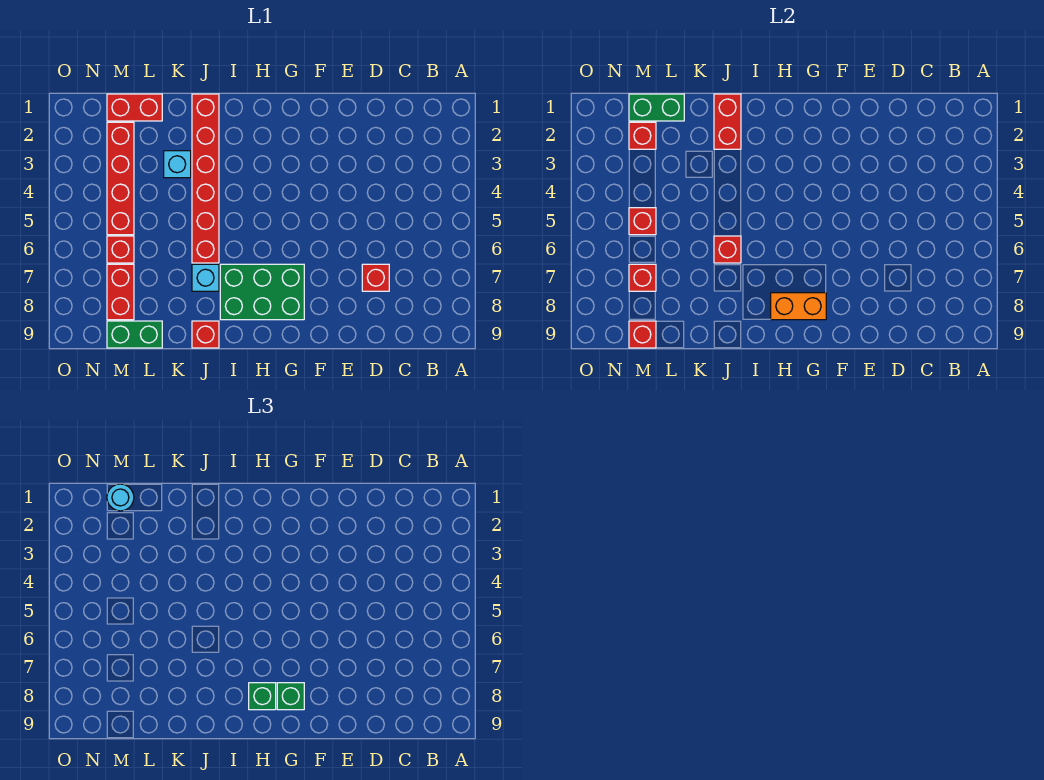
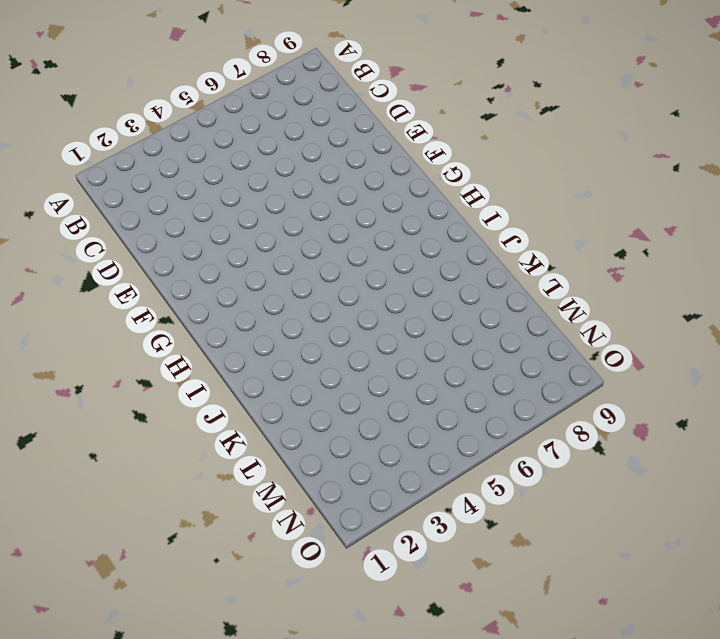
none -> red 1x1 brick [362,264,389,291]
none -> green 2x3 brick [220,264,304,320]
none -> red 1x6 brick [192,94,219,263]

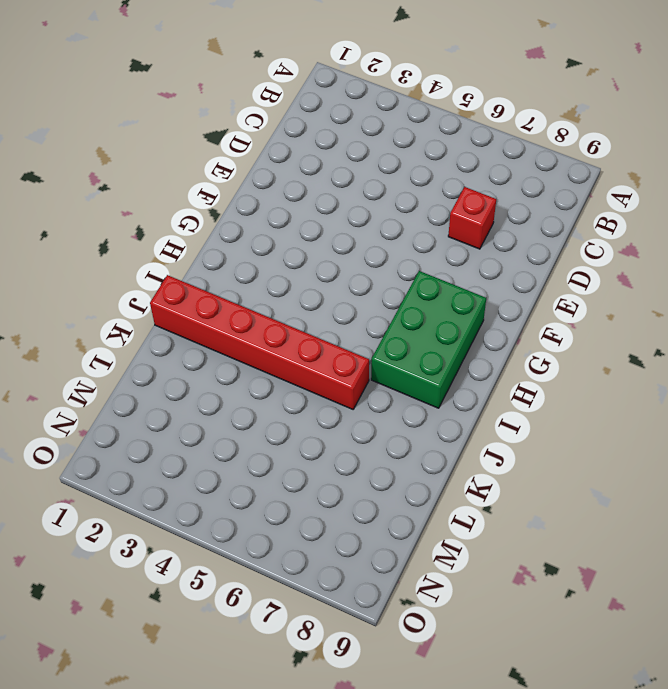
none -> cyan 1x1 brick [192,264,219,291]
none -> red 1x1 brick [192,321,219,348]
none -> cyan 1x1 brick [164,151,191,178]

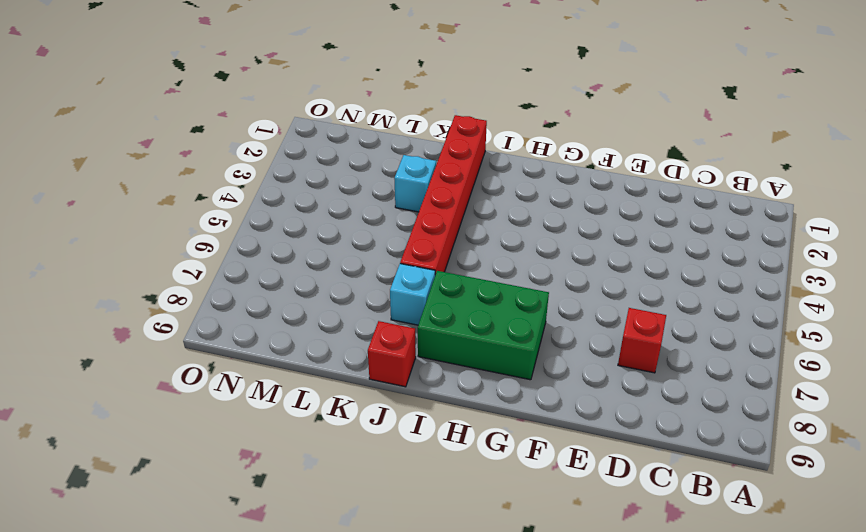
none -> red 1x2 brick [107,94,162,121]
none -> green 1x2 brick [107,321,162,348]
none -> red 1x4 brick [107,122,134,235]

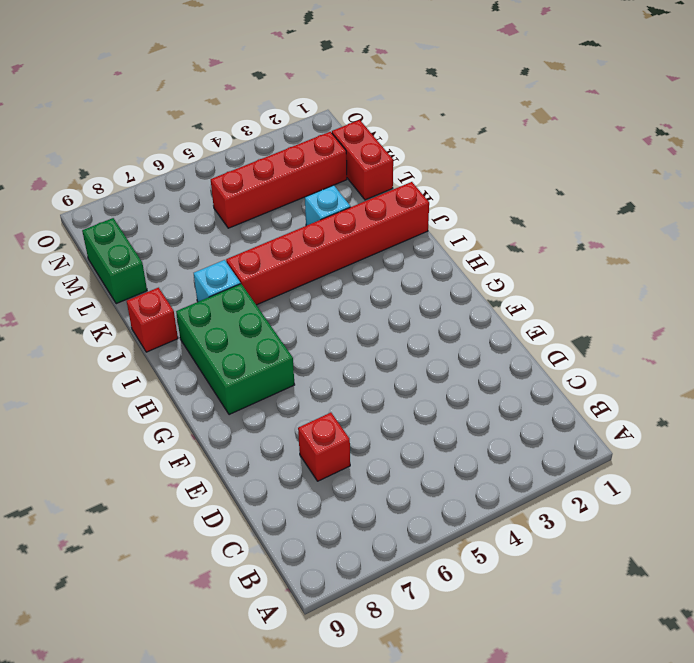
none -> red 1x1 brick [107,236,134,263]
none -> red 1x2 brick [107,264,134,320]
none -> orange 1x2 brick [771,293,826,320]

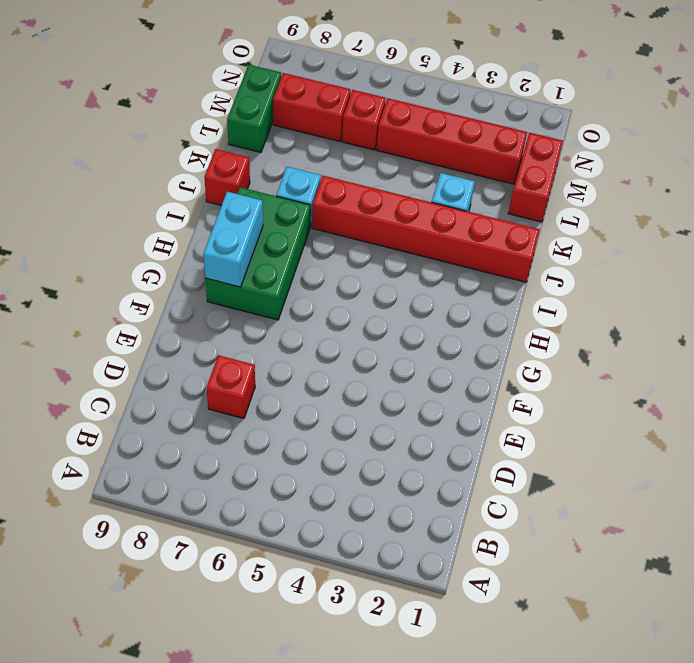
cyan 1x2 brick [203,192,263,287] -> orange 1x2 brick [771,293,826,320]
none -> red 1x2 brick [714,94,741,149]
none -> red 1x1 brick [714,236,741,263]
none -> green 1x2 brick [629,94,684,121]

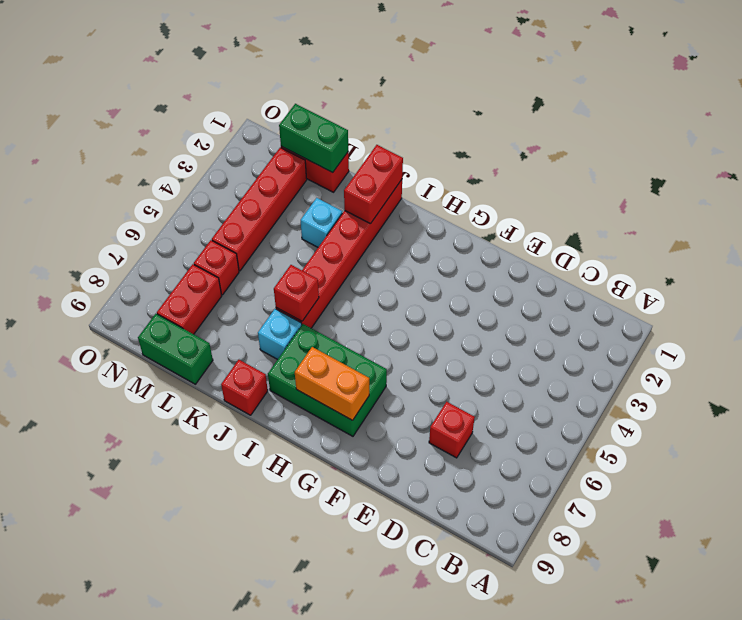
none -> red 1x1 brick [629,122,656,149]
none -> red 1x1 brick [629,208,656,235]
none -> red 1x1 brick [629,264,656,291]

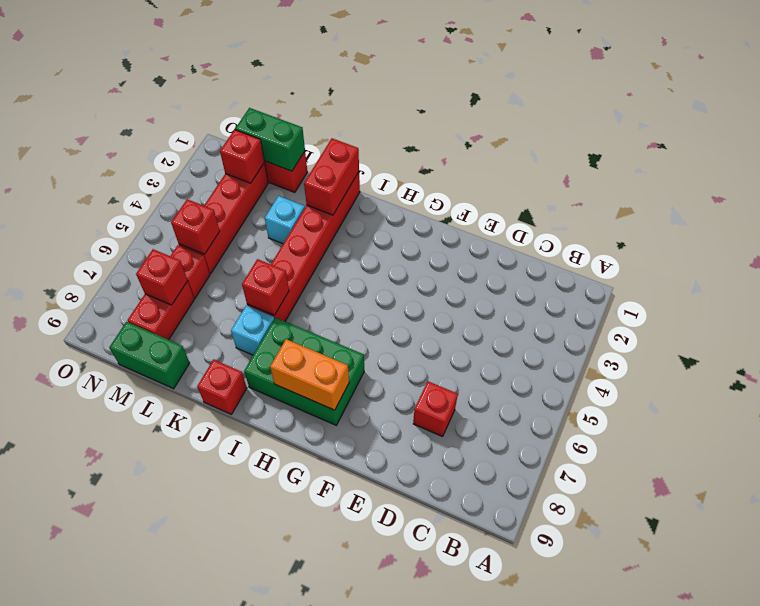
none -> red 1x1 brick [629,321,656,348]
none -> green 1x1 brick [277,683,304,710]
none -> green 1x1 brick [249,683,276,710]

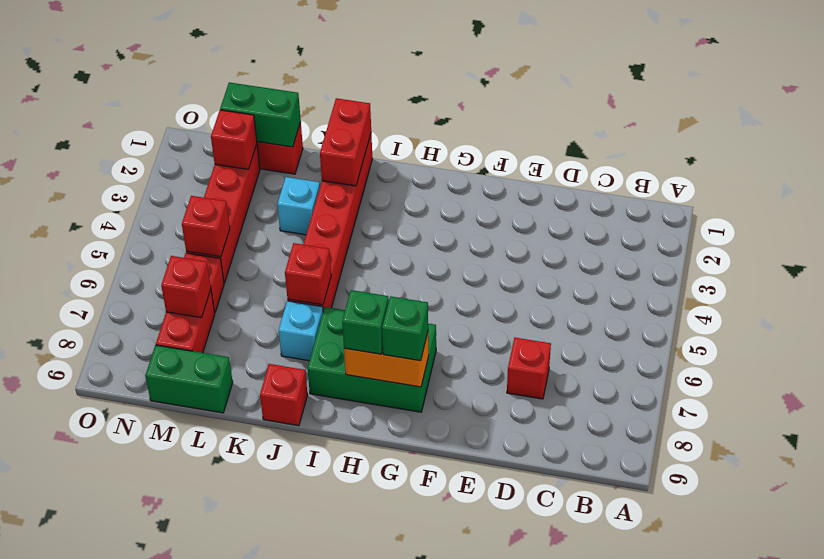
none -> red 1x1 brick [629,321,656,348]
none -> cyan 1x1 round brick [107,484,134,511]

